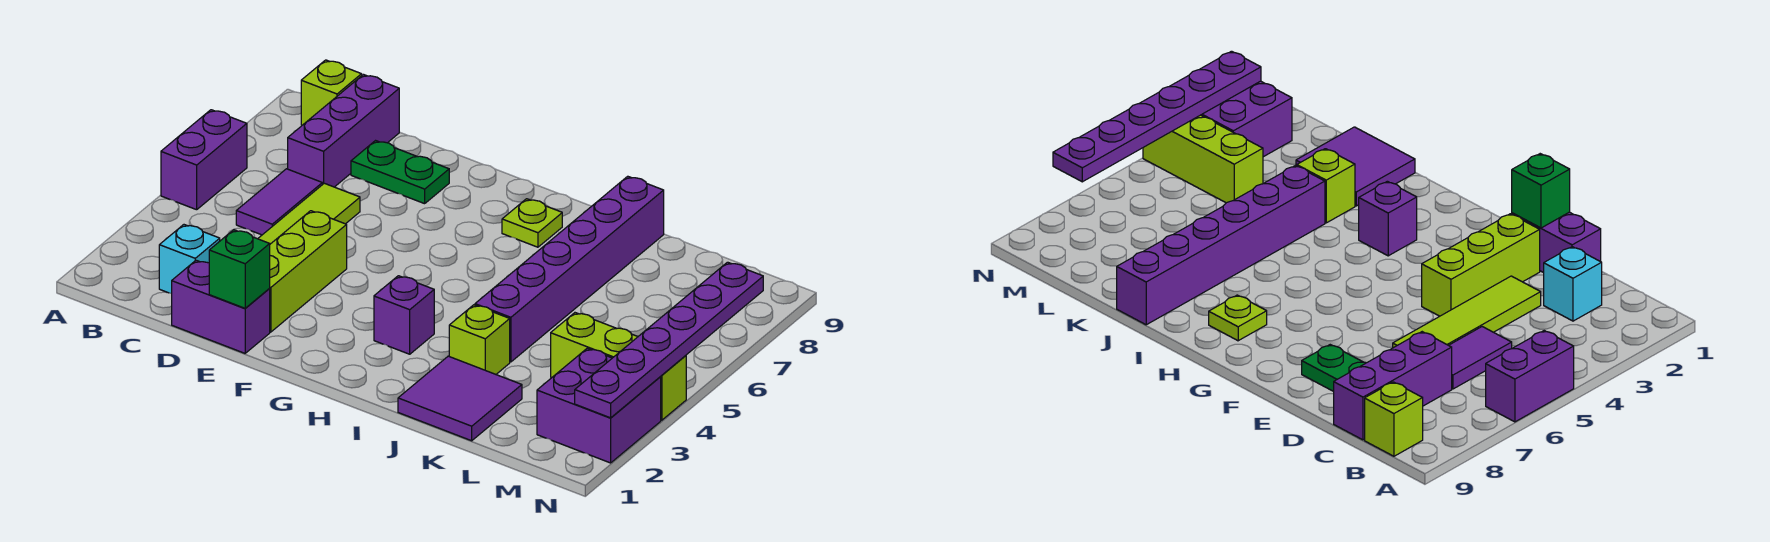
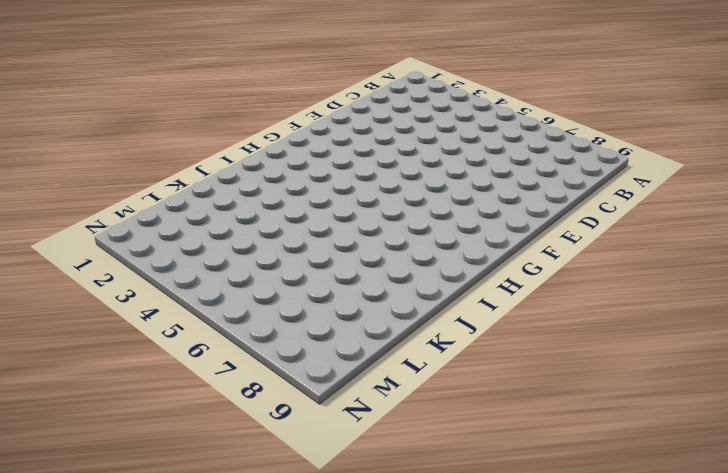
none -> purple 1x2 brick [161,110,247,210]
none -> lime 1x1 brick [301,60,362,125]
none -> cyan 1x1 brick [159,225,220,293]

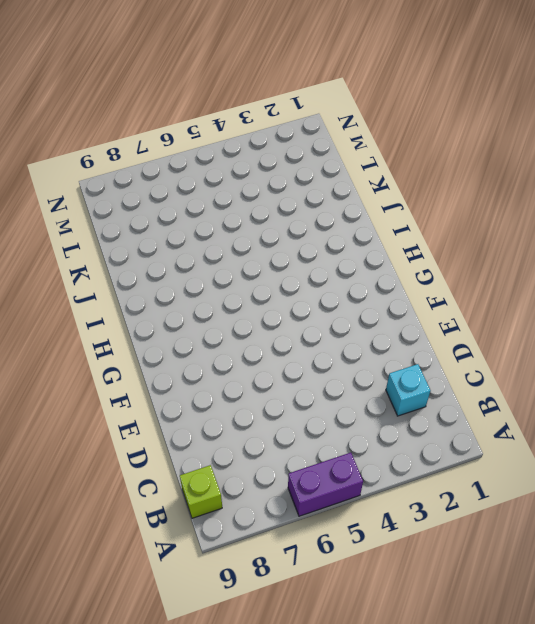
none -> purple 1x2 tile [236,169,322,235]
none -> purple 1x3 brick [288,75,399,187]
none -> purple 1x2 brick [172,260,270,353]

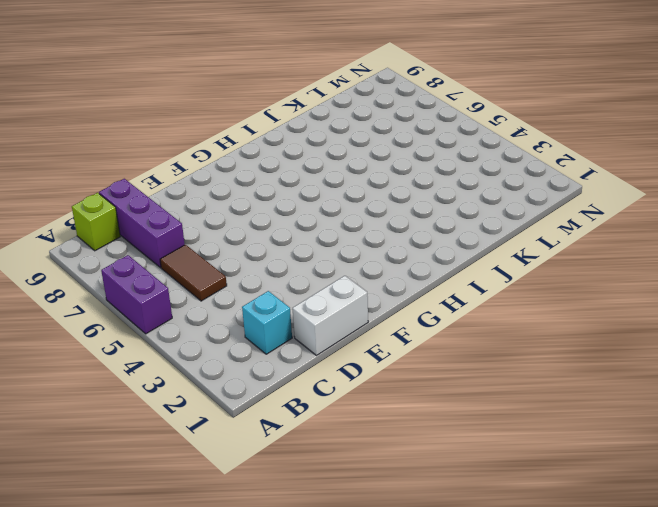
brown 1x2 tile [160,245,227,301] -> purple 1x2 tile [236,169,322,235]
white 1x2 brick [293,276,368,355] -> purple 1x2 brick [172,260,270,353]
none -> lime 1x4 tile [258,183,360,244]
none -> green 1x2 plate [351,141,449,204]
none -> lime 1x3 brick [269,211,347,332]

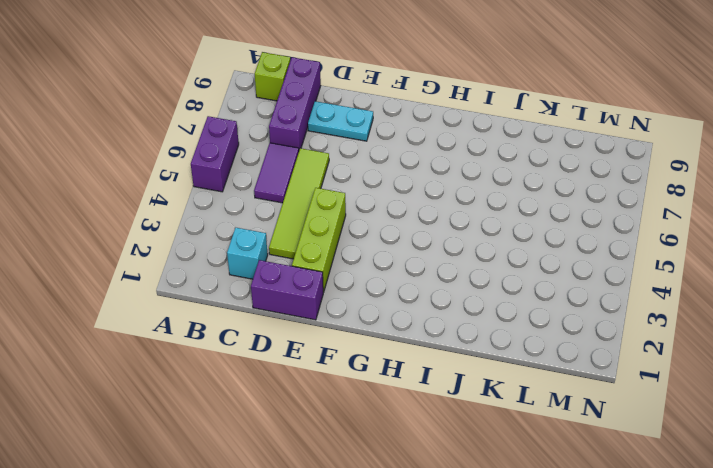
cyan 1x2 plate [308,101,373,141] -> green 1x2 plate [351,141,449,204]
none -> purple 1x1 brick [374,276,434,354]
none -> lime 1x1 plate [502,199,562,247]
none -> purple 2x2 tile [398,356,522,441]

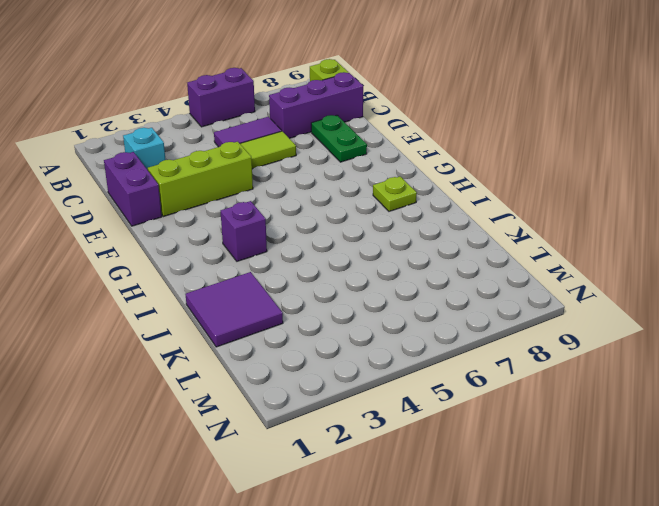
none -> lime 1x1 brick [449,305,510,374]
none -> purple 1x6 brick [475,176,664,362]
none -> lime 1x3 brick [551,313,686,420]

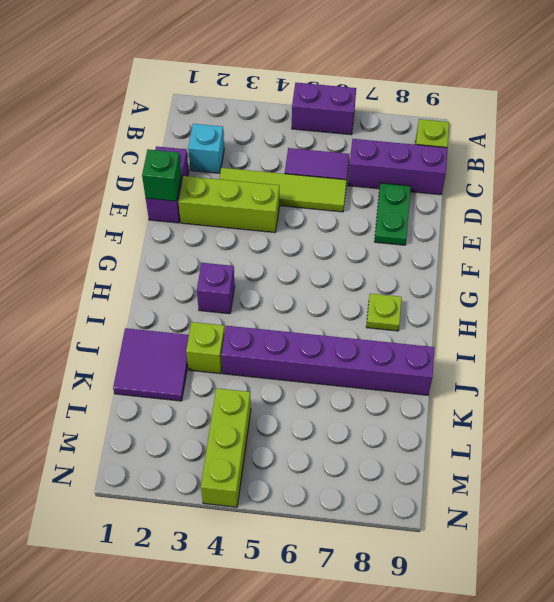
none -> purple 2x2 brick [537,348,661,463]
none -> purple 1x6 plate [575,262,763,418]

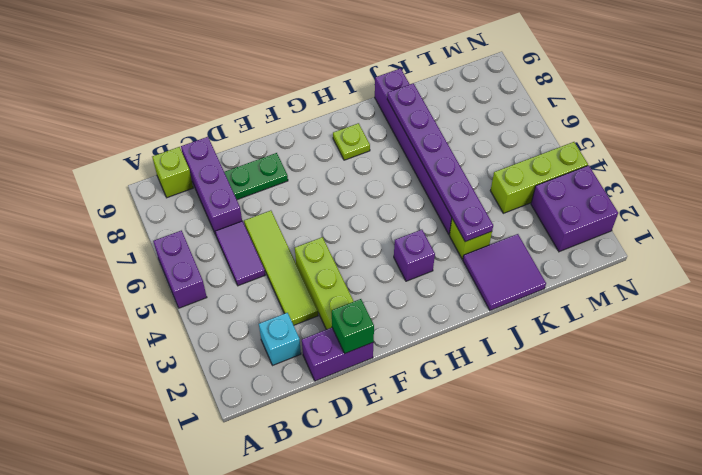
purple 1x6 plate [387,83,493,242] -> purple 1x6 plate moved to [575,262,763,418]

